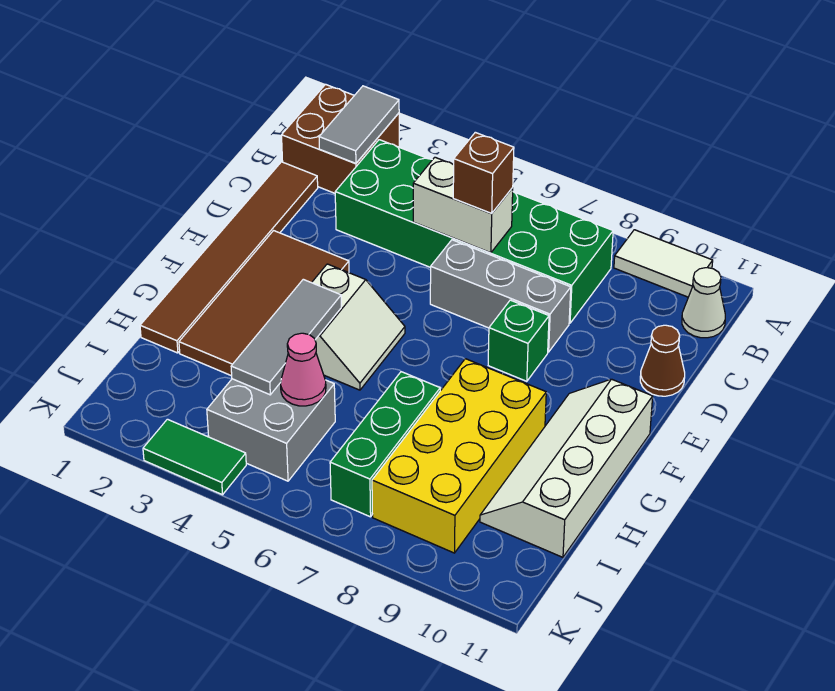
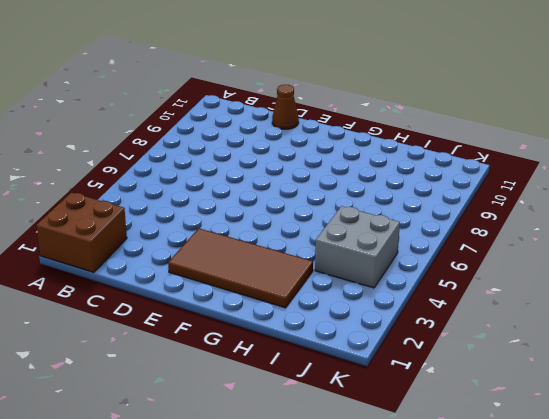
none -> white 1x2 tile [614,230,713,297]
none -> green 2x6 brick [335,140,613,323]
none -> white 1x1 cone [682,268,725,338]

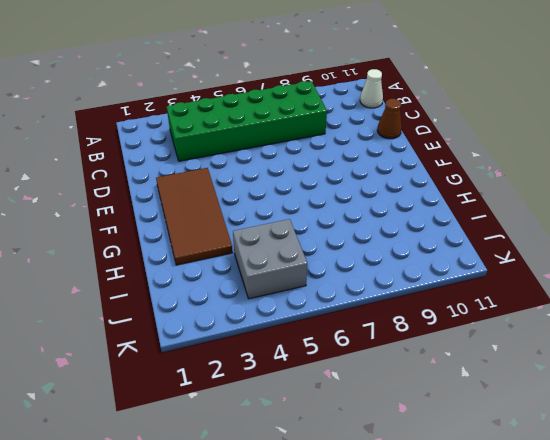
none -> brown 2x2 brick [282,84,399,193]
none -> white 1x2 tile [614,230,713,297]
none -> brown 1x6 tile [140,162,318,353]

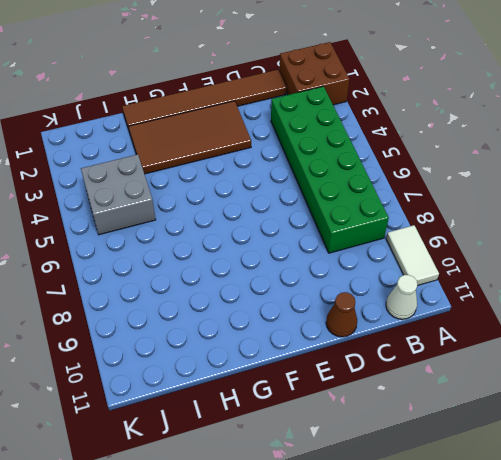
none -> grey 1x3 brick [430,240,571,352]
none -> green 1x1 brick [488,300,549,381]
none -> white 2x2 slope [312,264,405,390]

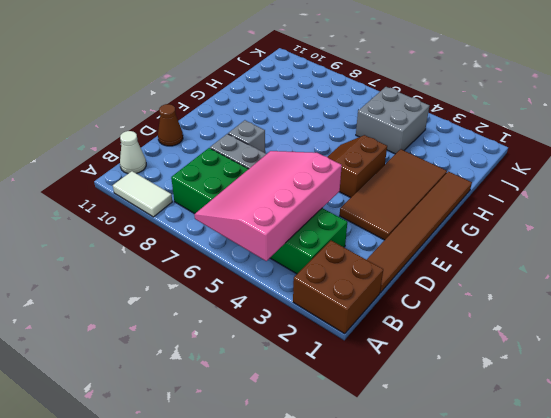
pink 3x4 slope [194,151,342,261] -> white 1x2 brick [413,157,513,253]
grey 1x1 brick [228,120,265,153] -> green 1x1 brick [488,300,549,381]
brown 2x2 slope [328,135,387,198] -> white 2x2 slope [312,264,405,390]
none -> white 2x4 slope [480,379,653,557]
none -> yellow 2x4 brick [372,359,546,553]
none -> green 1x3 brick [330,372,440,517]

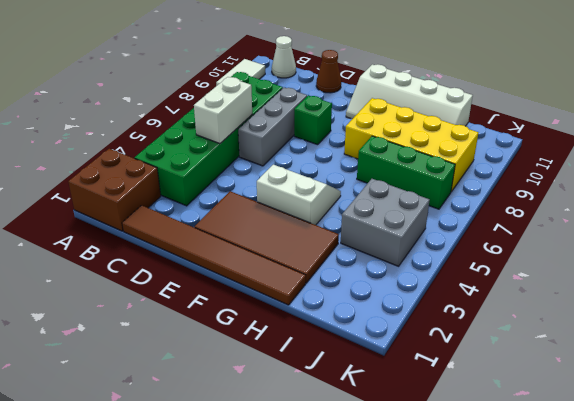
none -> green 1x2 tile [143,419,246,495]
none -> grey 1x2 tile [319,86,399,164]
none -> grey 1x3 tile [231,279,341,395]

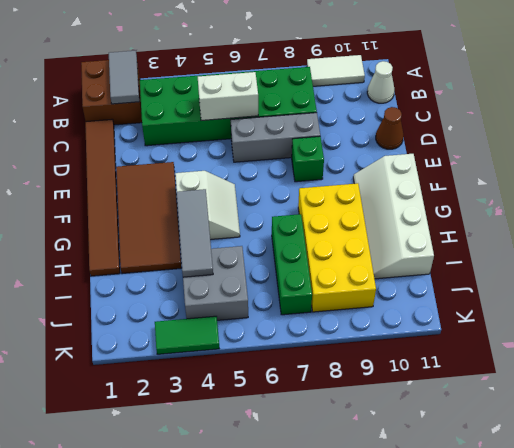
none -> pink 1x1 cone [281,333,326,406]
none -> brown 1x1 brick [453,132,514,213]

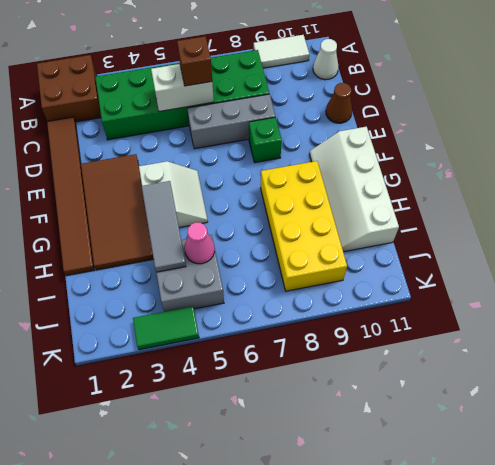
none -> green 1x3 brick [330,372,440,517]
none -> grey 1x2 tile [319,86,399,164]

